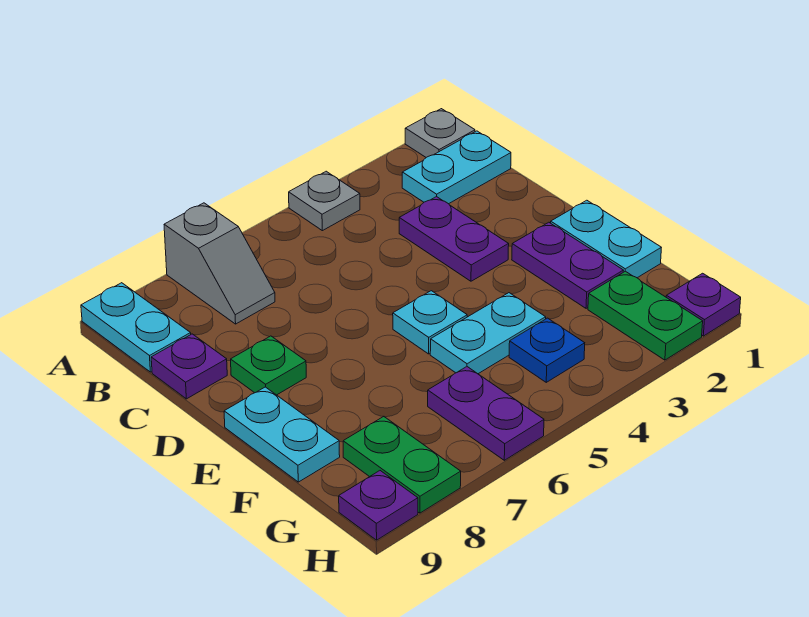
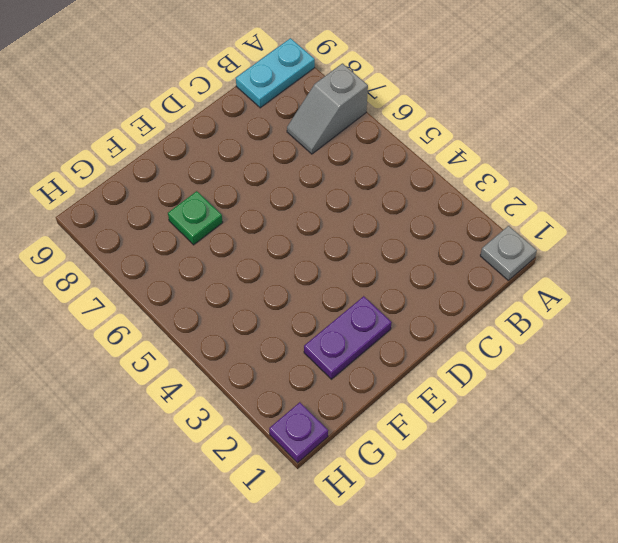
green 1x1 plate [168,191,223,245] -> green 1x1 plate moved to [231,336,306,395]
none -> grey 1x1 plate [289,171,360,231]
none -> cyan 1x2 plate [402,131,511,204]
none -> purple 1x2 plate [399,197,509,281]

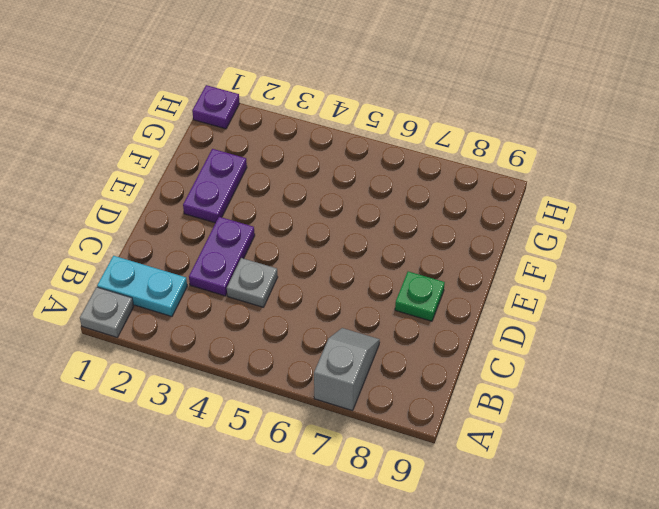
grey 1x1 plate [227,258,278,307] -> grey 1x1 plate moved to [289,171,360,231]
none -> cyan 1x2 plate [81,283,191,372]
none -> purple 1x1 plate [151,334,227,399]
none -> cyan 1x2 plate [551,200,661,278]

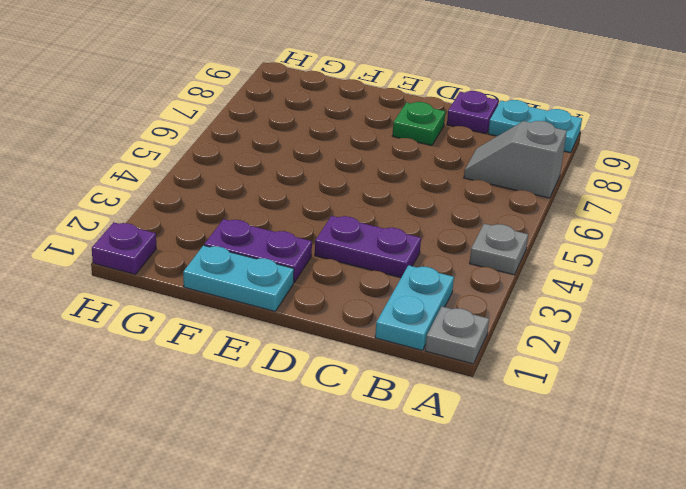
none -> cyan 1x1 plate [393,291,467,354]
none -> cyan 1x2 plate [224,387,340,482]
none -> cyan 1x2 plate [430,293,546,374]

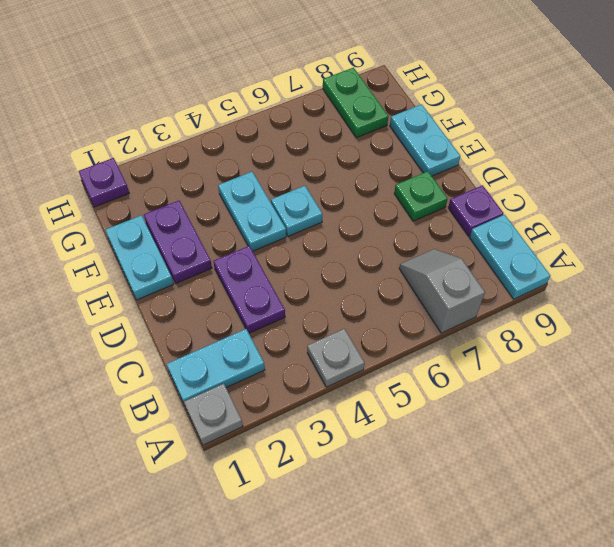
cyan 1x2 plate [218,172,286,251] -> cyan 1x2 plate turned to [430,293,546,374]
none -> green 1x2 plate [588,271,703,360]
none -> blue 1x1 plate [509,318,585,382]
none -> purple 1x2 plate [428,367,544,460]

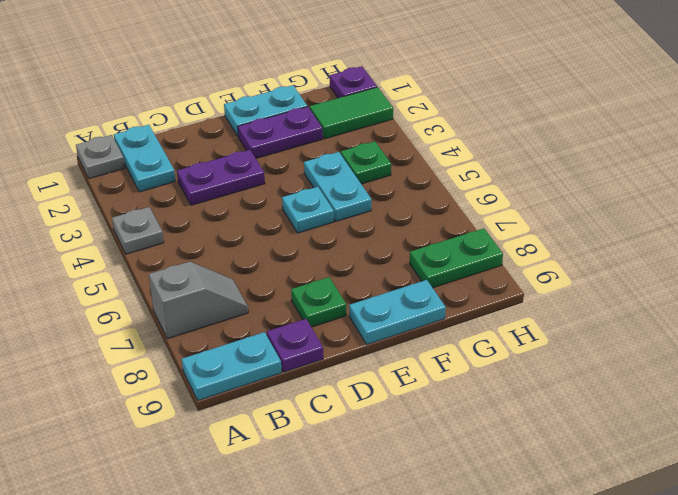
green 1x2 tile [310,87,393,139] -> green 1x2 plate [588,271,703,360]
green 1x1 plate [341,141,391,184] -> blue 1x1 plate [509,318,585,382]
none -> purple 1x2 plate [428,367,544,460]
none -> purple 1x1 plate [339,471,418,540]

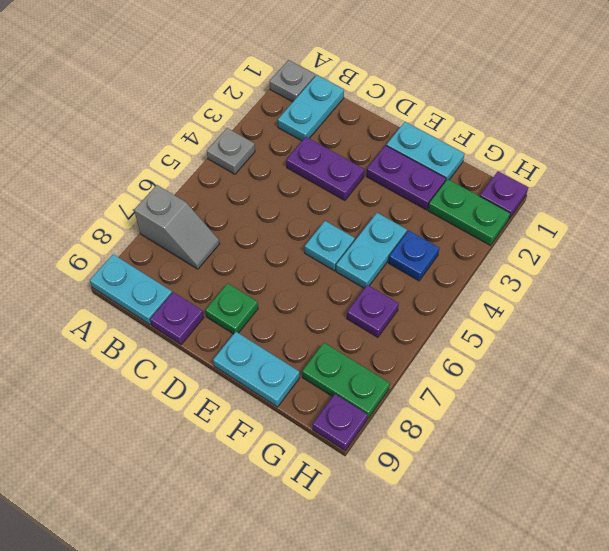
purple 1x1 plate [347,285,399,337] -> purple 1x2 plate [428,367,544,460]

